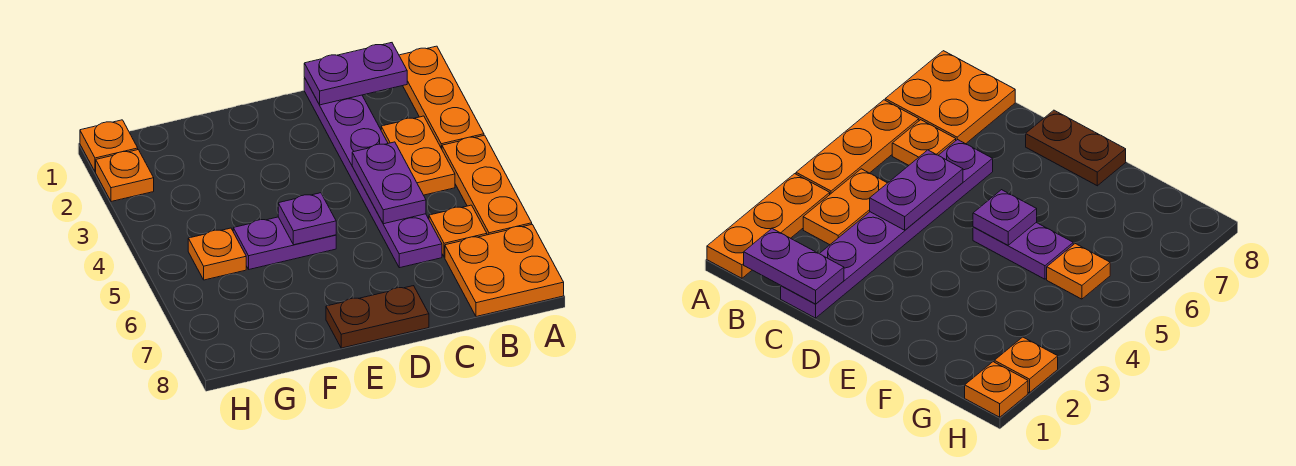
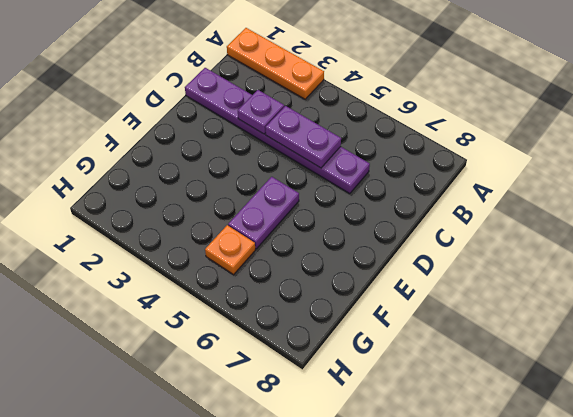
purple 1x1 plate [238,90,284,134] -> purple 1x1 plate moved to [278,193,336,245]
none -> orange 1x3 plate [442,135,532,235]
none -> orange 2x2 plate [445,225,564,317]
none -> orange 1x2 plate [381,116,455,195]

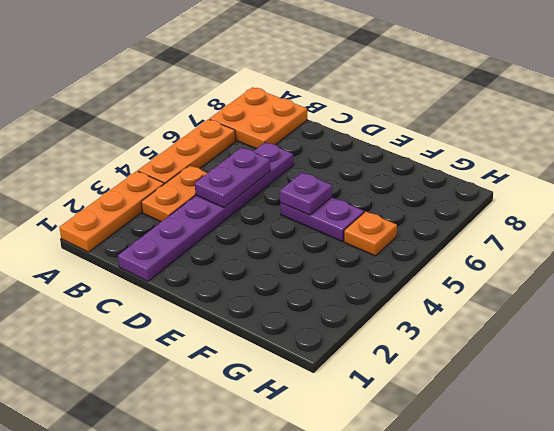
none -> orange 1x1 plate [429,205,487,257]
none -> brown 1x2 plate [326,286,429,348]
none -> orange 1x1 plate [80,120,138,172]

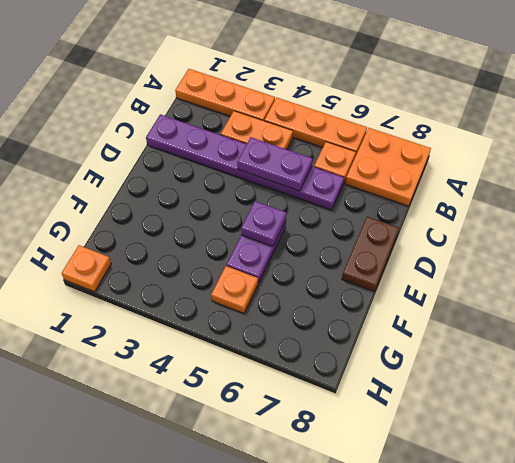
none -> orange 1x1 plate [96,150,154,202]
none -> purple 1x2 plate [304,43,407,105]

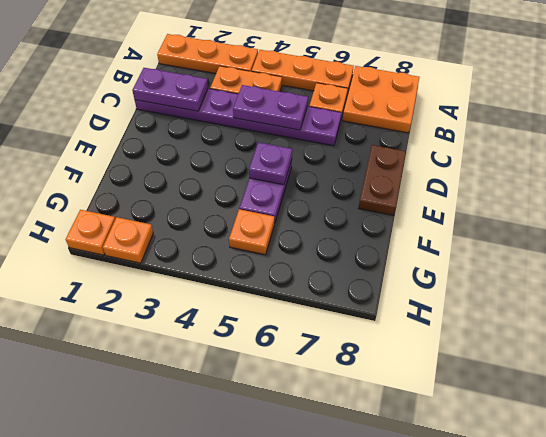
purple 1x2 plate [132,68,208,111] -> purple 1x2 plate turned to [304,43,407,105]

